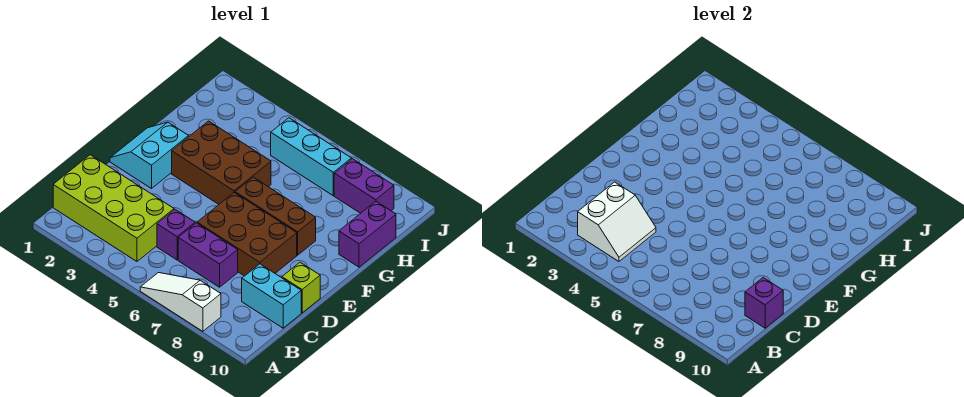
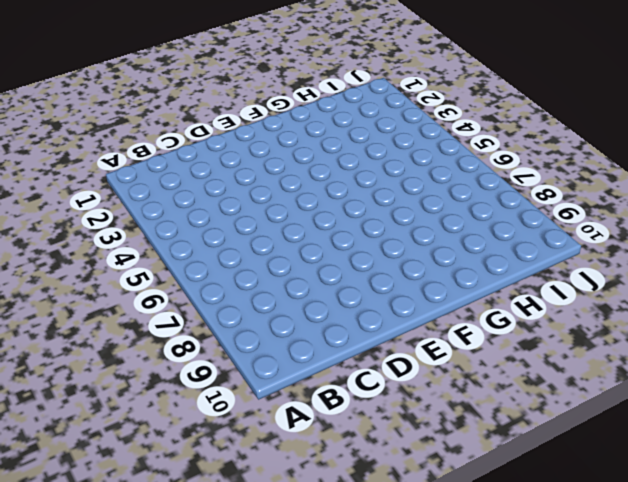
none -> white 1x3 slope [140,273,221,331]
none -> lime 2x4 brick [53,155,174,261]
none -> purple 1x1 brick [157,209,195,260]

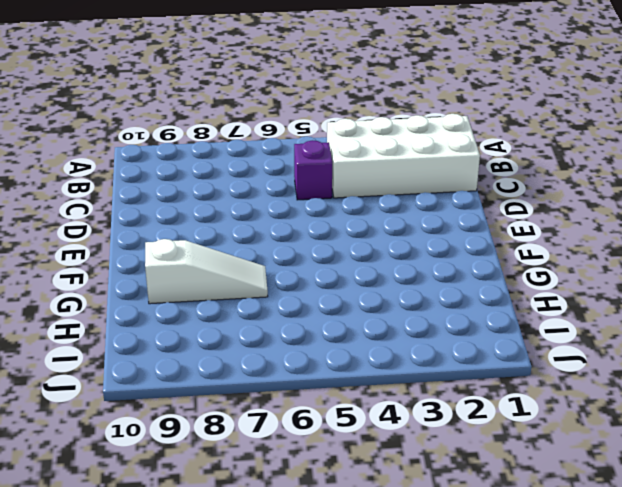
white 2x4 brick [327,114,480,198] -> lime 2x4 brick [53,155,174,261]
white 1x3 slope [145,239,268,304] -> white 1x3 slope moved to [140,273,221,331]
none -> purple 1x2 brick [178,223,238,287]
none -> cyan 1x2 brick [242,264,301,328]
none -> brown 2x3 brick [197,193,297,276]

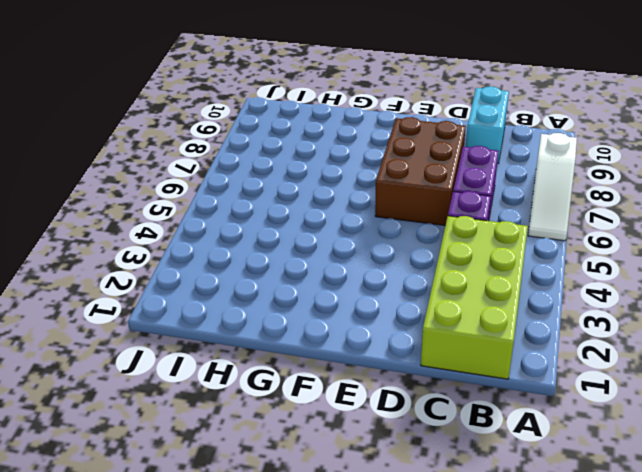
none -> lime 1x1 brick [282,262,320,313]
none -> cyan 2x2 slope [110,122,189,189]
none -> brown 2x3 brick [172,121,271,204]

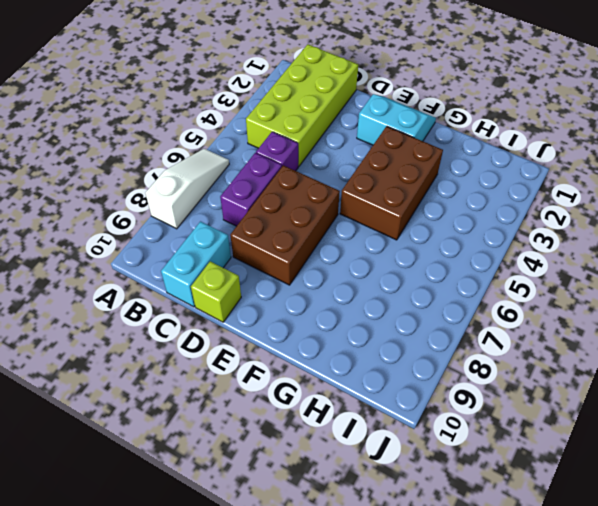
none -> brown 1x3 brick [235,177,316,255]
none -> purple 1x2 brick [339,202,396,267]
none -> cyan 1x3 brick [271,118,351,196]

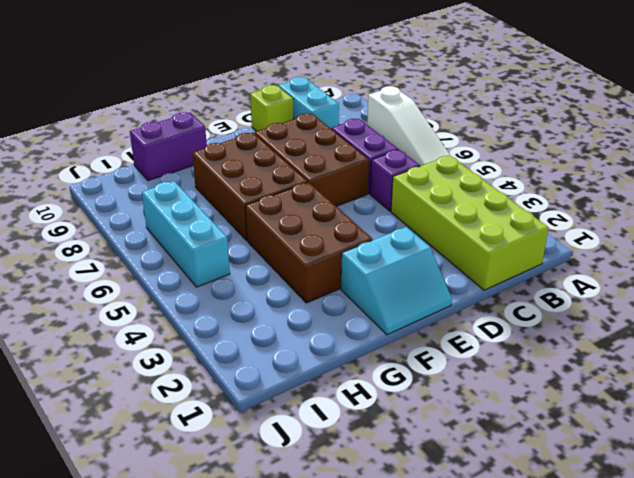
brown 2x3 brick [192,133,308,240] -> brown 1x3 brick [235,177,316,255]
none -> purple 1x2 brick [334,159,394,213]
none -> white 2x2 slope [578,182,656,261]
none -> purple 1x1 brick [745,278,783,328]

